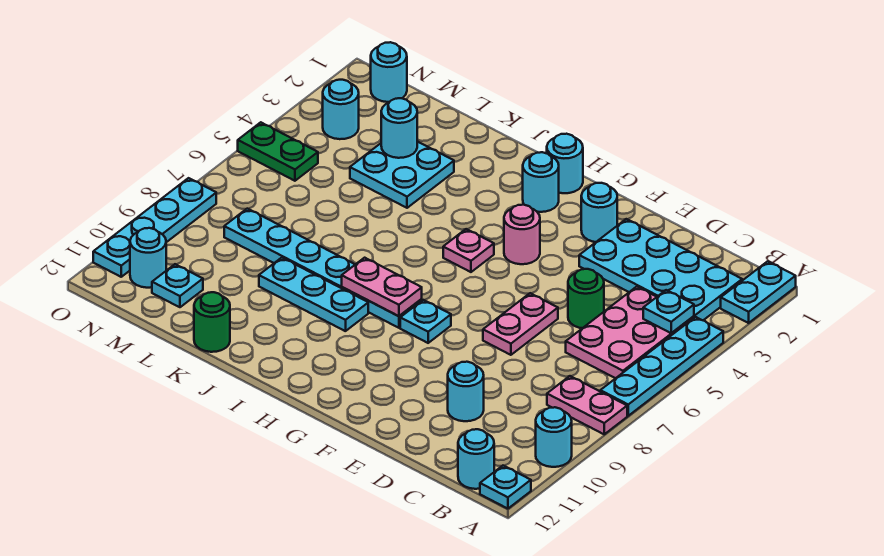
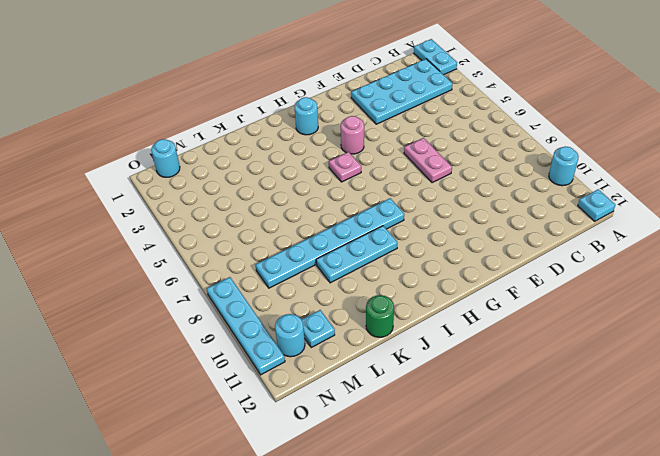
none -> cyan 1x4 plate [600,317,723,416]
none -> pink 1x2 plate [547,376,627,434]
none -> pink 2x3 plate [566,287,694,378]
none -> cyan 1x1 round brick [458,429,494,489]

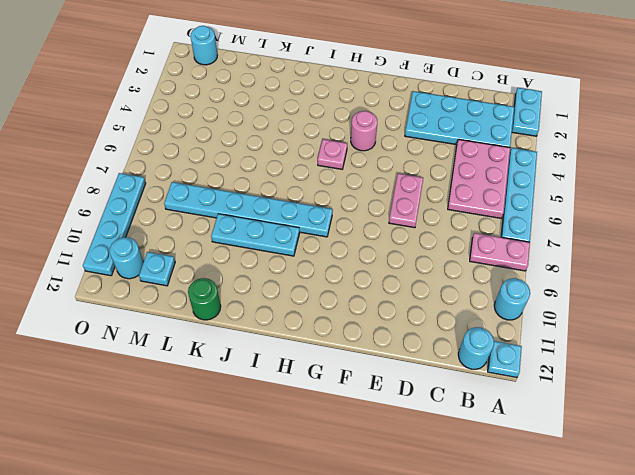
none -> green 1x1 round brick [568,269,604,328]
none -> cyan 1x1 round brick [448,362,484,421]
none -> cyan 1x1 round brick [581,183,617,242]
none -> cyan 1x1 plate [400,300,451,343]

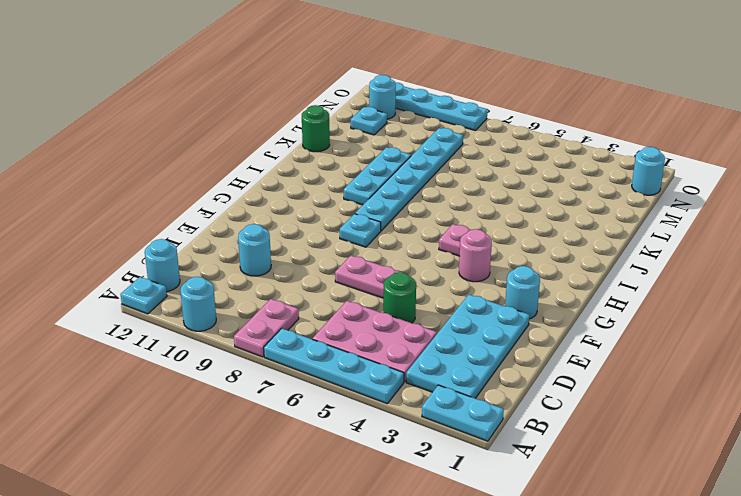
none -> cyan 1x1 round brick [547,134,583,193]
none -> cyan 1x1 round brick [523,152,559,212]
none -> cyan 2x2 plate [350,141,454,208]
none -> cyan 1x1 round brick [323,80,359,139]

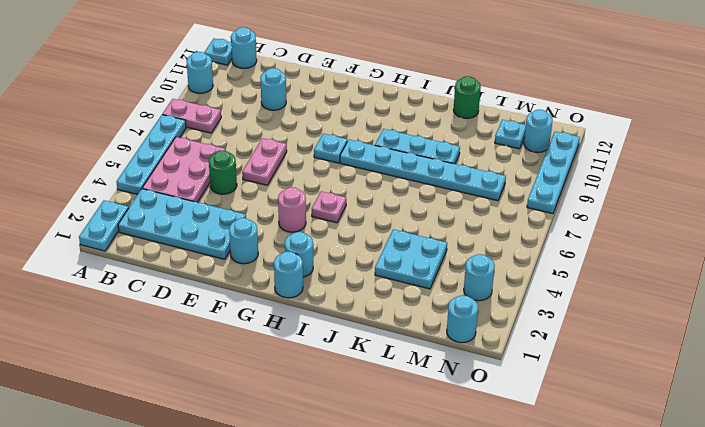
none -> green 1x2 plate [238,122,318,181]
none -> cyan 1x1 plate [643,290,694,333]
none -> pink 1x2 plate [342,258,422,316]
none -> cyan 1x1 round brick [381,98,417,158]

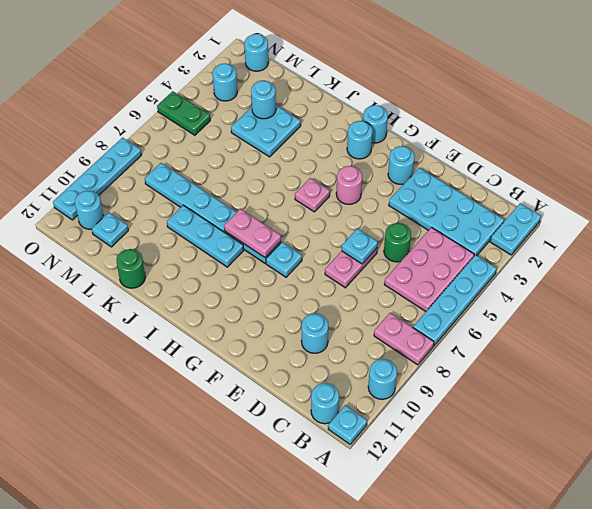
cyan 1x1 plate [342,229,378,264] -> cyan 1x1 plate moved to [643,290,694,333]

